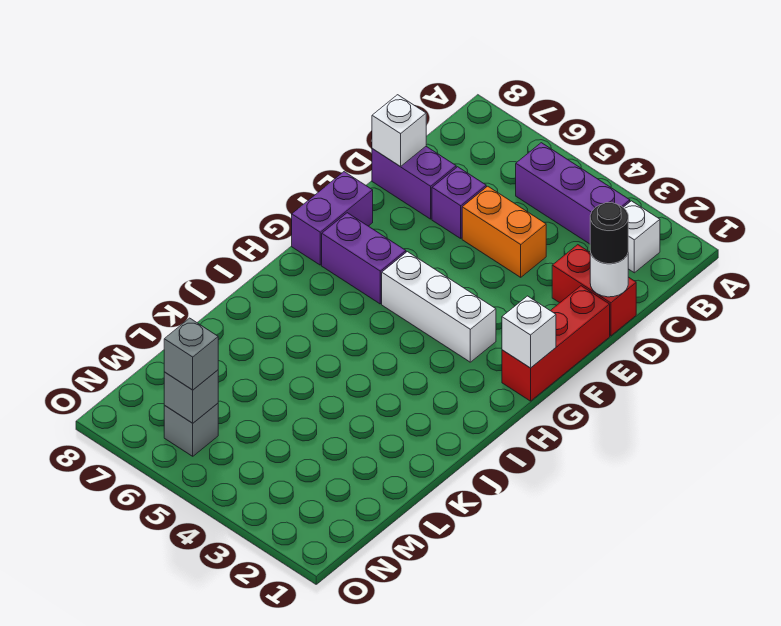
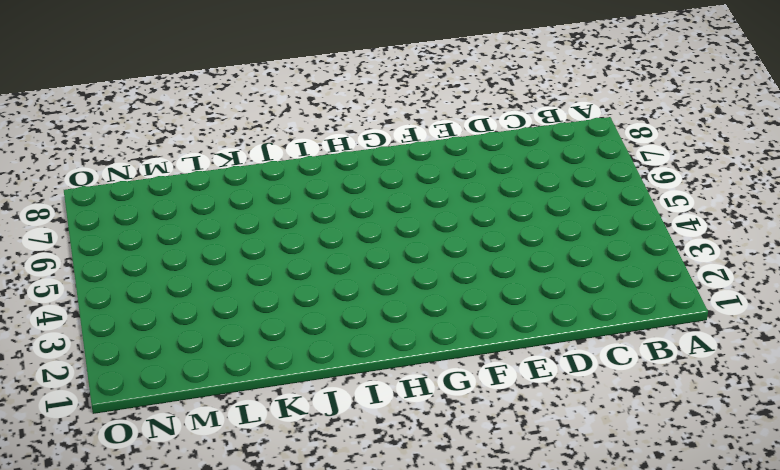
none -> white 1x1 brick [623,201,660,273]
none -> purple 1x3 brick [516,143,630,244]
none -> red 1x2 brick [552,245,636,336]

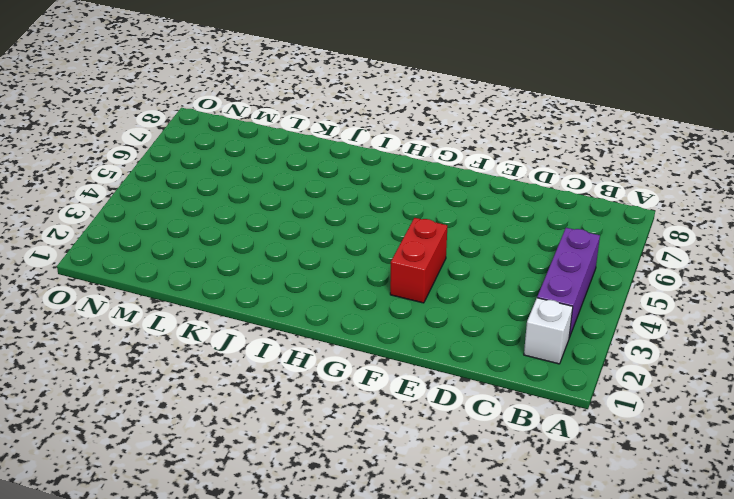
red 1x2 brick [390,218,447,303] -> red 1x2 brick moved to [552,245,636,336]
none -> orange 1x2 brick [462,186,546,277]
none -> purple 1x1 brick [432,167,486,238]
none -> purple 1x2 brick [372,147,456,219]

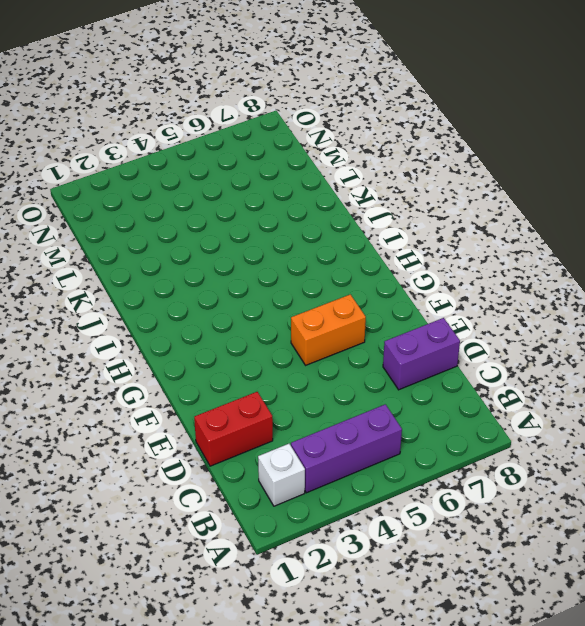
orange 1x2 brick [291,294,366,365] -> orange 1x2 brick moved to [462,186,546,277]
none -> purple 1x1 brick [432,167,486,238]
none -> red 1x3 brick [502,286,610,401]
none -> purple 1x2 brick [292,172,373,265]

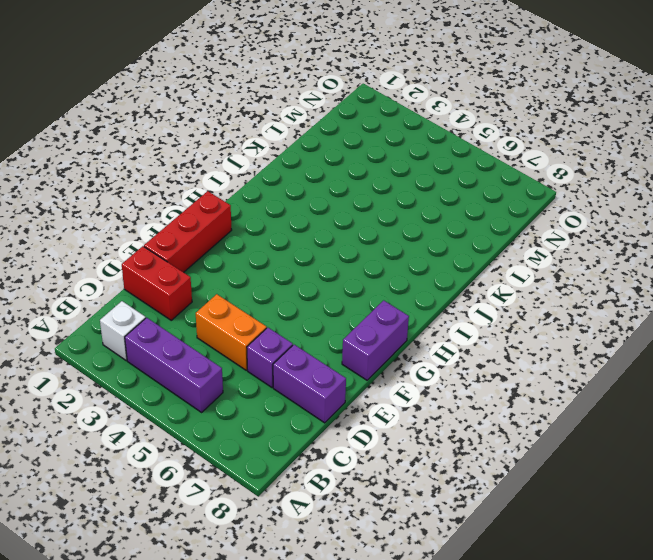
none -> white 1x3 brick [382,252,496,362]
none -> purple 1x2 brick [322,213,406,304]
none -> grey 1x1 brick [164,403,218,456]

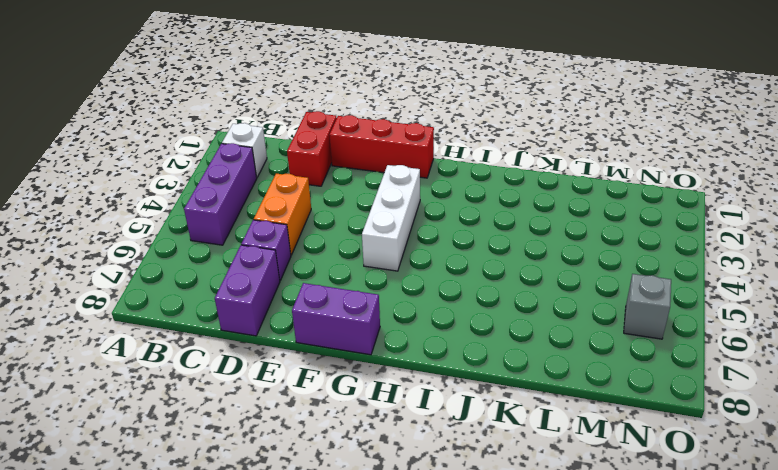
none -> purple 1x2 brick [322,213,406,304]
none -> white 1x1 round brick [590,251,628,297]
none -> white 1x1 brick [372,95,426,167]

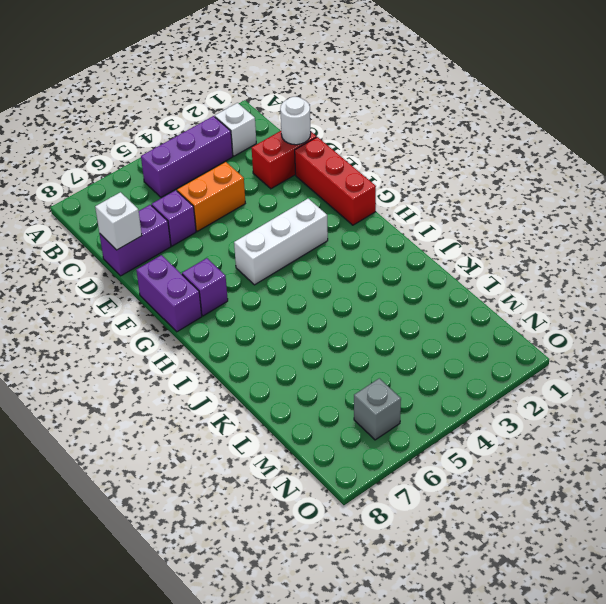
purple 1x1 brick [182,258,228,316] -> purple 1x2 brick [322,213,406,304]
none -> white 1x1 brick [502,296,556,368]
none -> grey 1x1 brick [164,370,218,423]
none -> black 1x1 round brick [590,202,628,264]

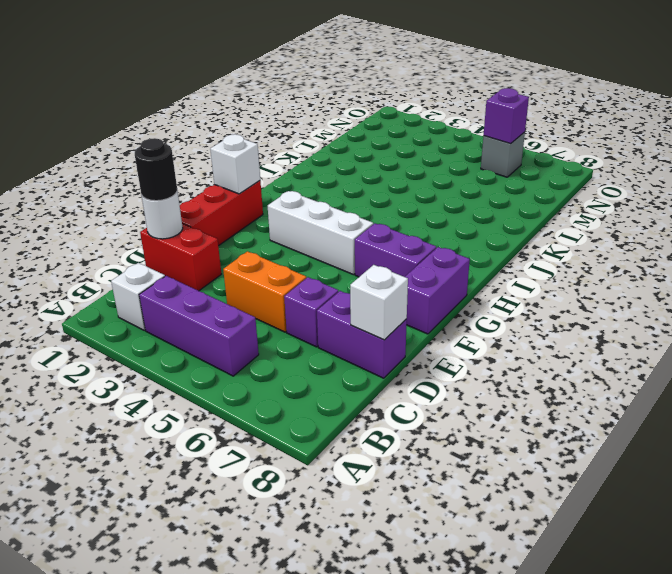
purple 1x1 brick [484,88,529,143] -> grey 1x1 brick [164,370,218,423]
none -> grey 1x1 brick [164,318,218,390]

